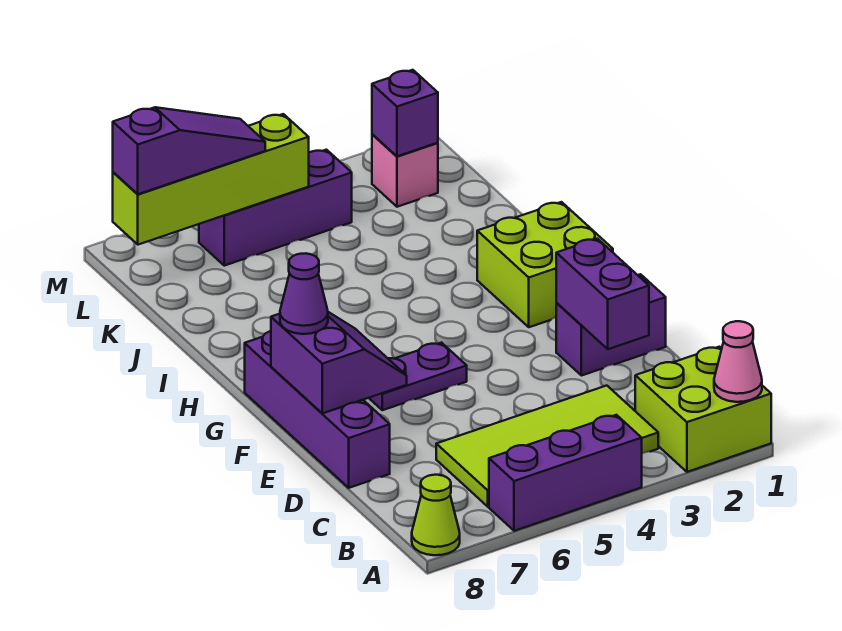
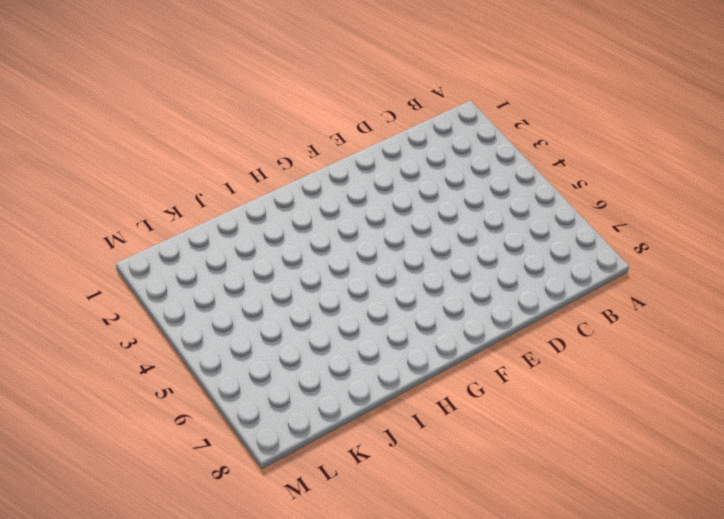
none -> lime 2x2 brick [635,347,771,472]
none -> purple 1x3 brick [489,415,642,531]
none -> lime 1x1 cone [412,475,460,555]

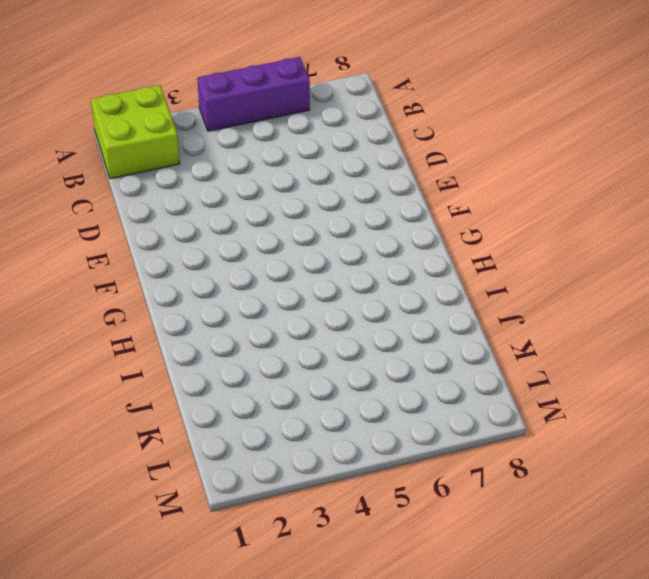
none -> lime 1x1 cone [412,475,460,555]
none -> lime 2x4 tile [436,386,658,507]
none -> purple 1x4 brick [245,331,390,488]

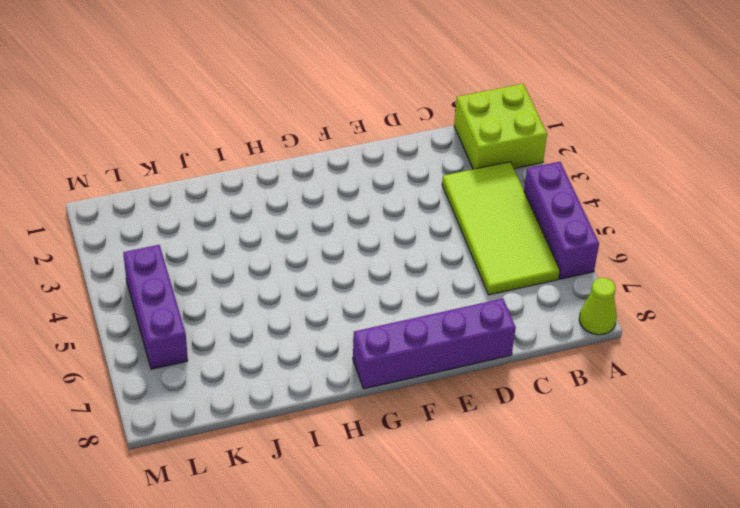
none -> purple 1x2 brick [556,274,666,376]
none -> purple 1x2 plate [369,343,467,410]
none -> lime 2x2 brick [477,202,613,327]

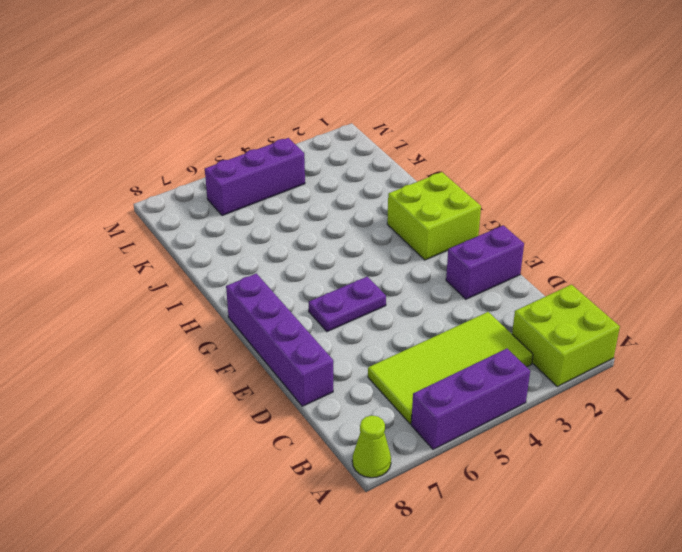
none -> pink 1x1 brick [372,134,438,207]
none -> pink 1x1 cone [714,321,762,402]
none -> purple 1x2 brick [556,239,649,349]

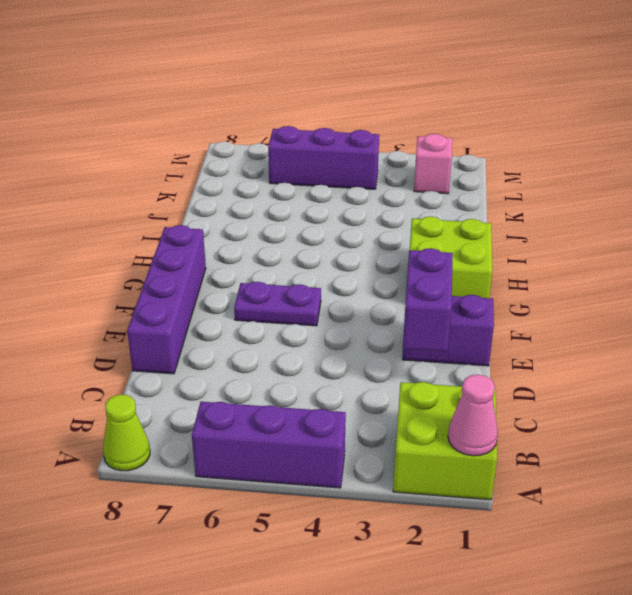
none -> lime 2x4 tile [436,386,658,507]
none -> purple 2x2 slope [271,312,407,413]
none -> purple 1x1 brick [372,70,438,156]

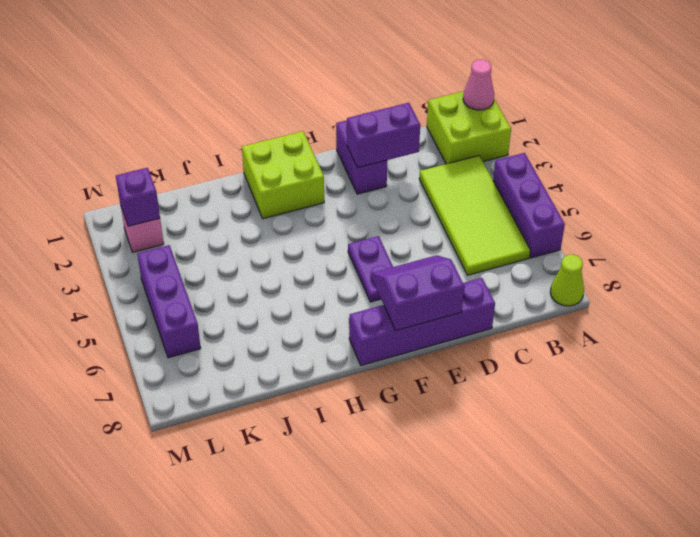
none -> lime 1x4 brick [113,114,309,245]
none -> purple 1x1 cone [280,253,328,334]
none -> purple 1x3 slope [113,107,265,194]

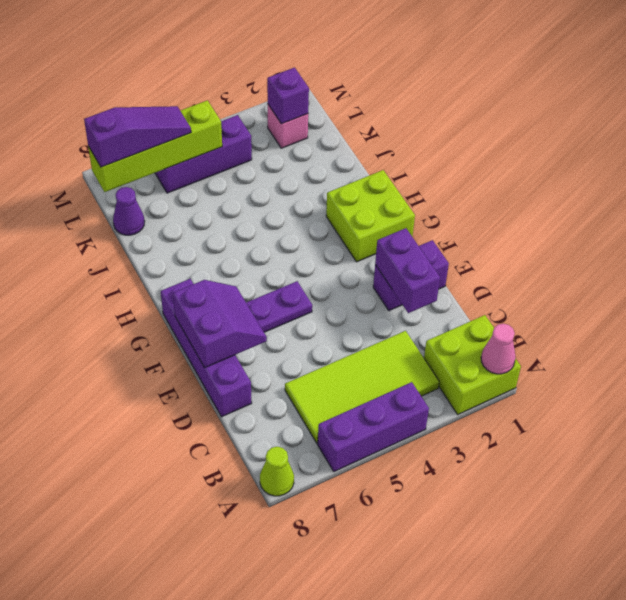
purple 1x1 cone [113,187,145,235] -> purple 1x1 cone moved to [280,253,328,334]

